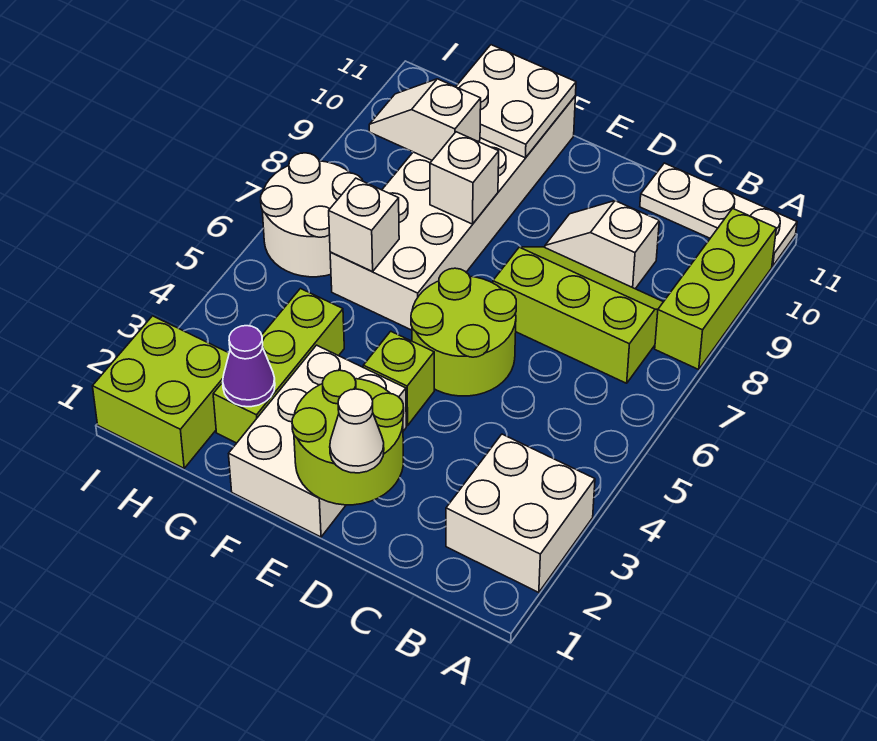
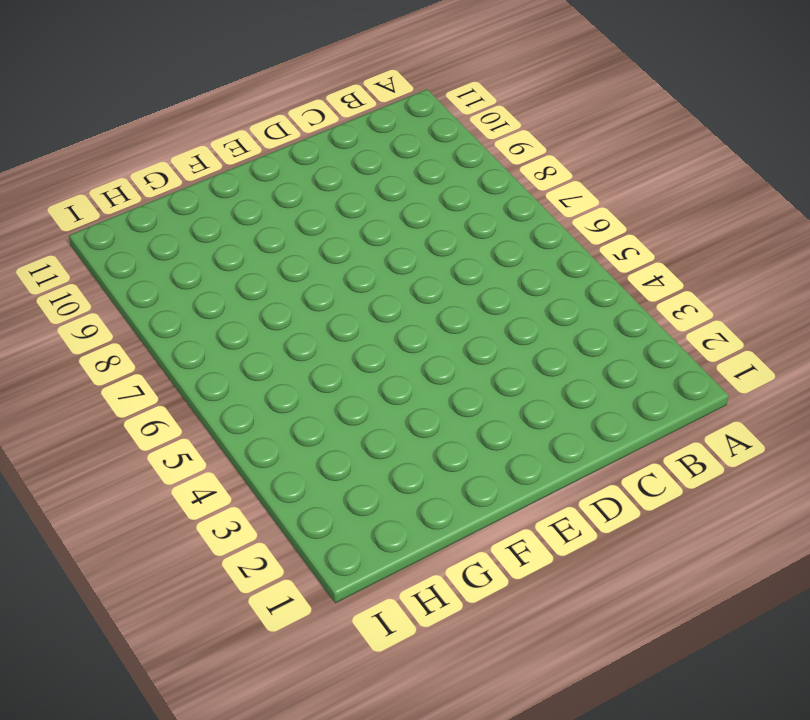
none -> white 2x2 brick [446,434,595,593]
none -> lime 1x3 brick [655,208,776,369]
none -> white 1x3 plate [640,163,797,266]

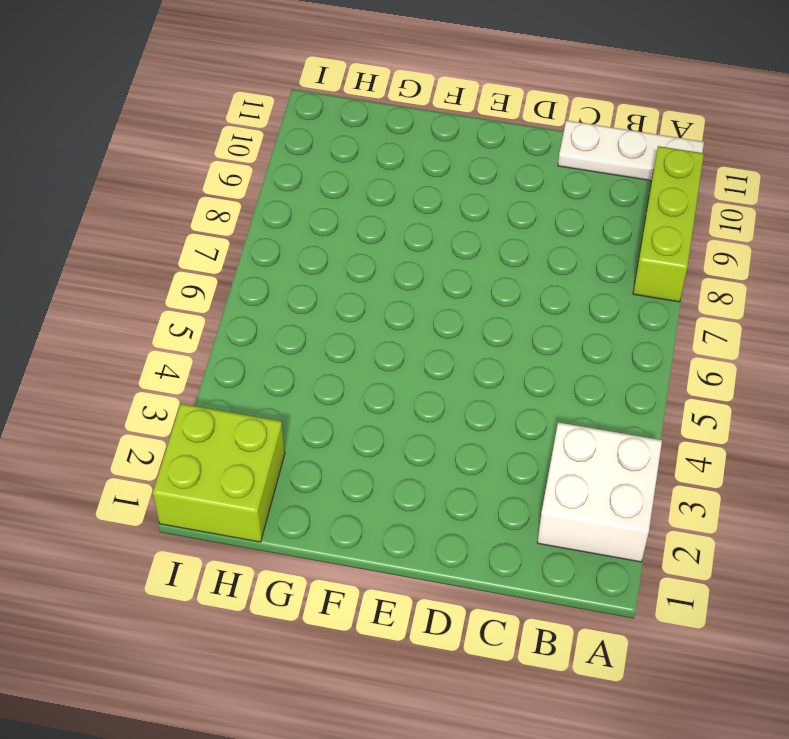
none -> lime 2x3 slope [493,247,663,383]
none -> white 1x2 slope [545,201,659,289]
none -> lime 2x2 round brick [411,268,516,396]

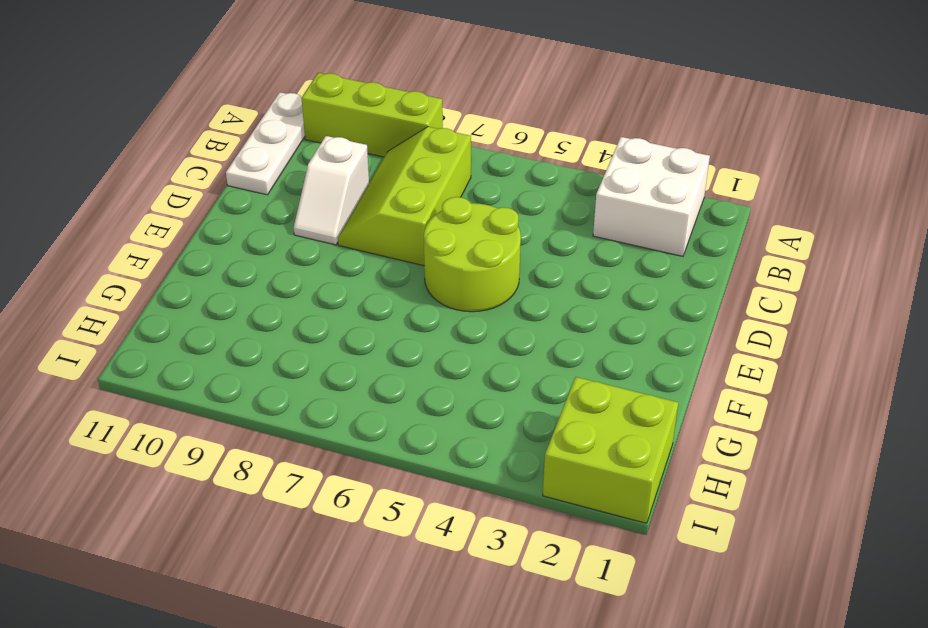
none -> white 2x3 brick [229,345,406,537]
none -> lime 1x1 brick [363,331,434,425]
none -> white 2x6 brick [330,97,575,330]

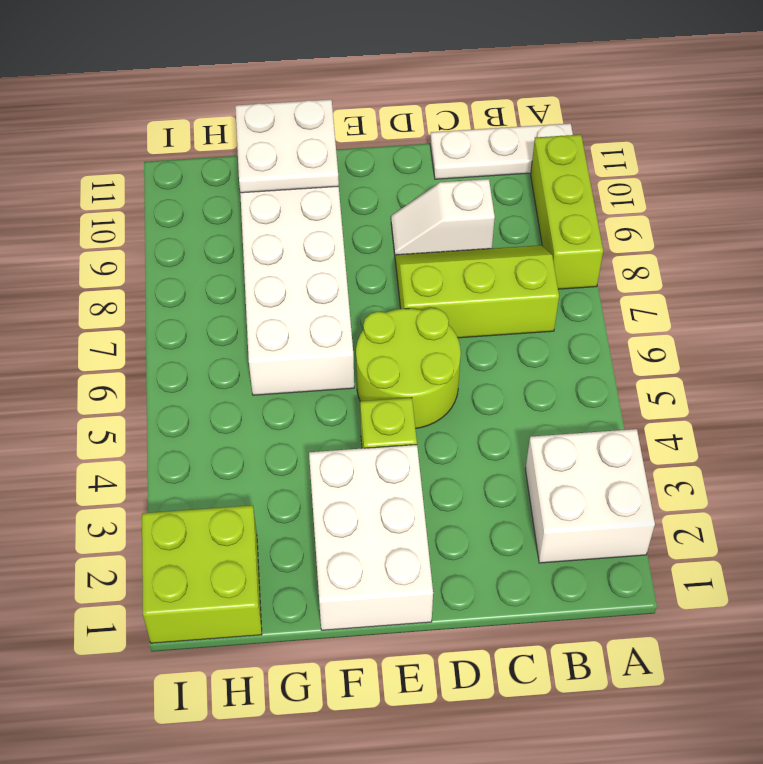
none -> lime 1x3 brick [213,289,344,443]
none -> white 2x2 round brick [261,153,363,277]
none -> lime 2x2 round brick [292,370,404,505]

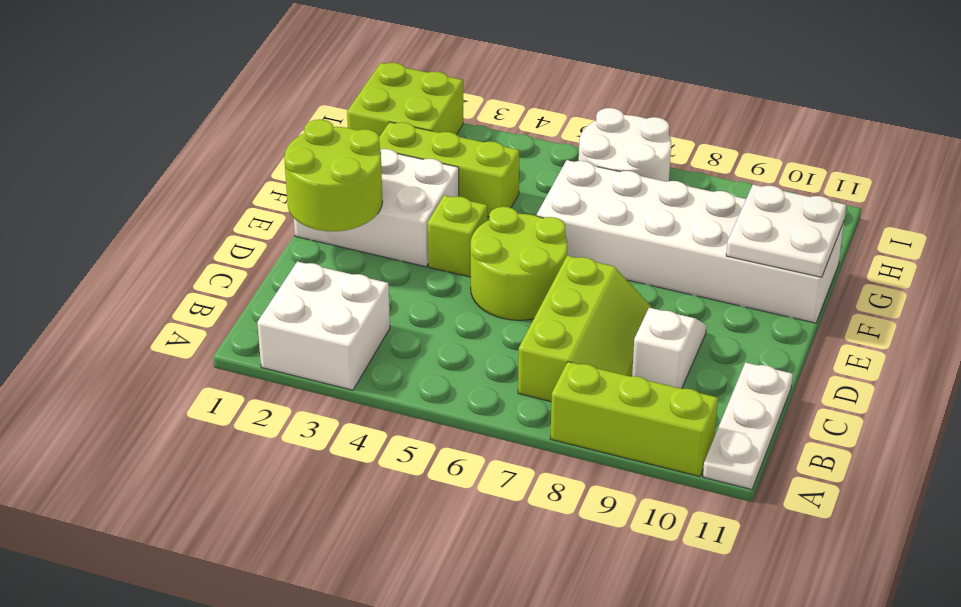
none -> white 1x1 brick [430,132,499,224]
none -> purple 1x1 cone [223,326,275,407]
none -> white 1x1 brick [329,178,399,272]

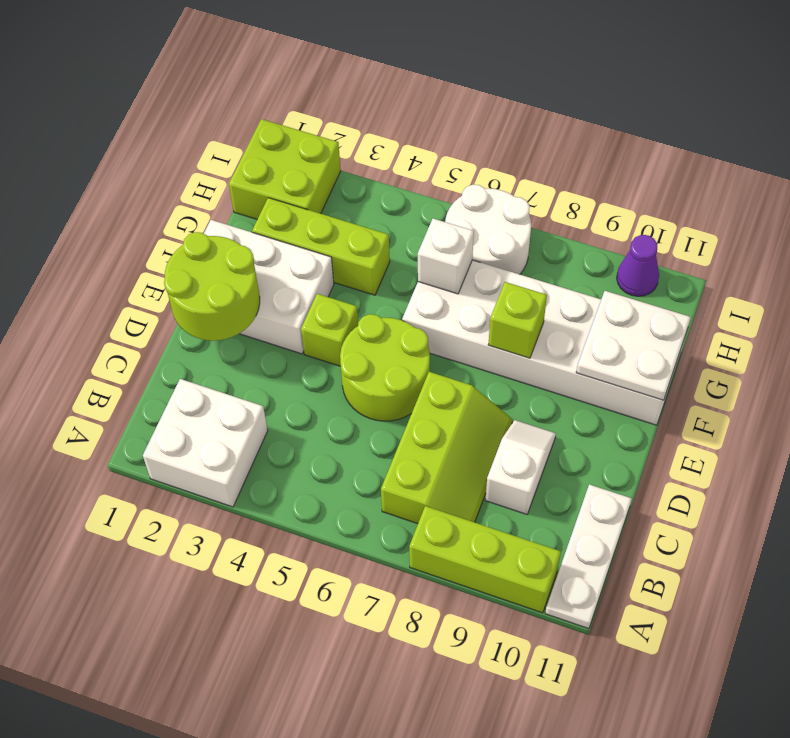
lime 1x1 brick [488,282,547,358] -> white 1x1 brick [430,132,499,224]
purple 1x1 cone [617,235,659,296] -> purple 1x1 cone moved to [223,326,275,407]
none -> white 1x2 slope [369,79,481,160]
none -> white 1x1 cone [330,389,384,473]

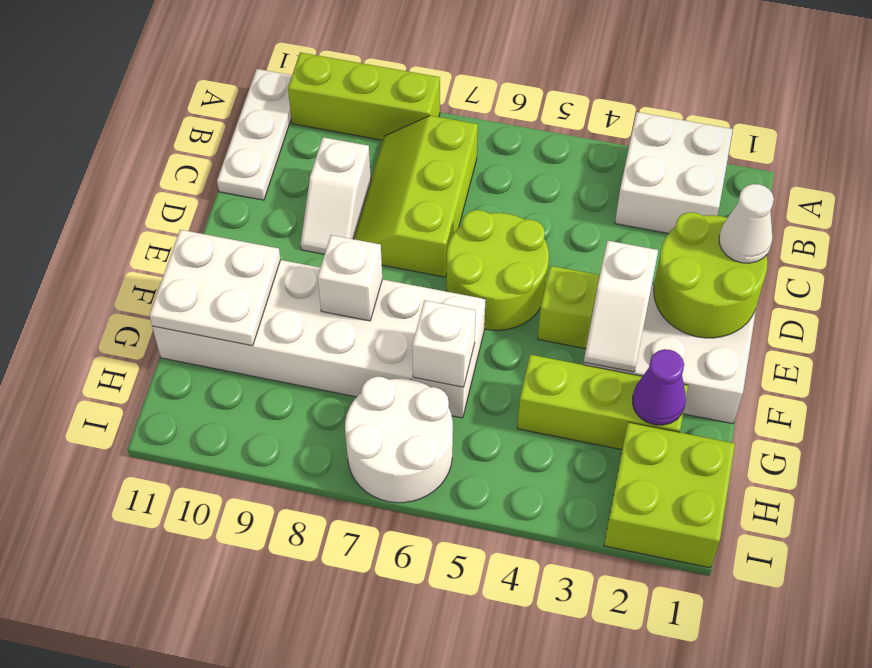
white 1x2 slope [584,241,658,372] -> white 1x2 slope moved to [369,79,481,160]

